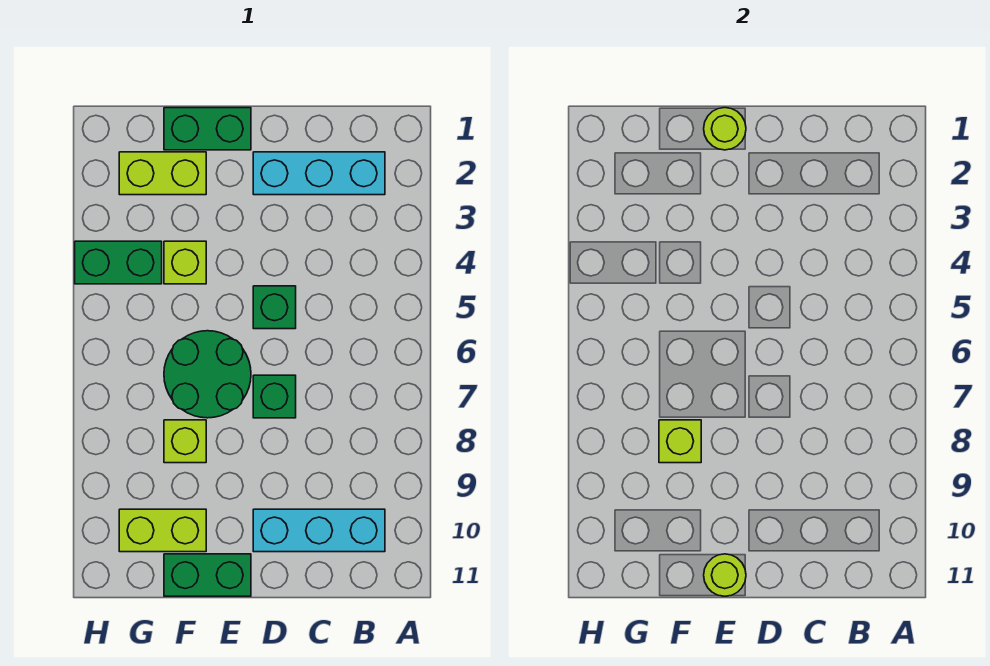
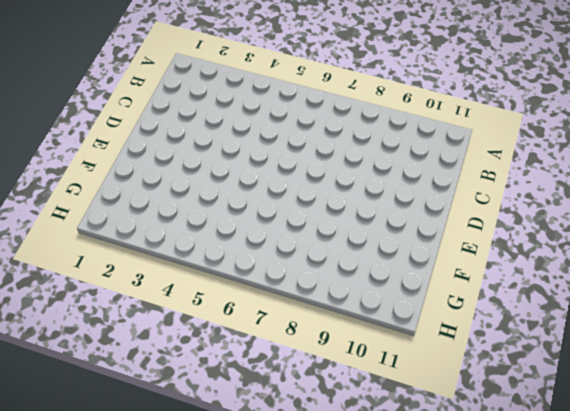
none -> cyan 1x3 brick [253,152,385,195]
none -> cyan 1x3 brick [253,509,385,552]
none -> green 1x1 brick [253,286,296,329]

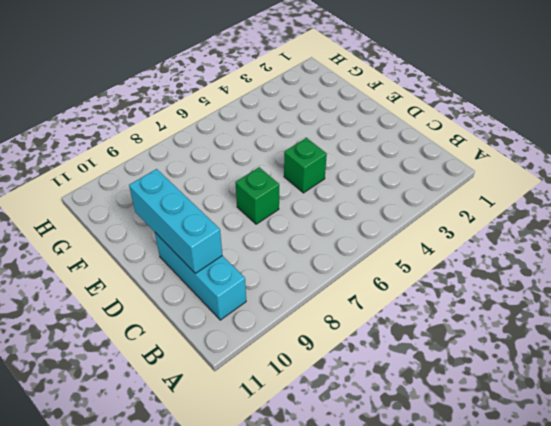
cyan 1x3 brick [129,169,222,273] -> cyan 1x3 brick moved to [253,152,385,195]
none -> green 1x2 brick [164,108,251,150]
none -> green 2x2 round brick [164,331,251,418]
none -> green 1x2 brick [164,554,251,596]

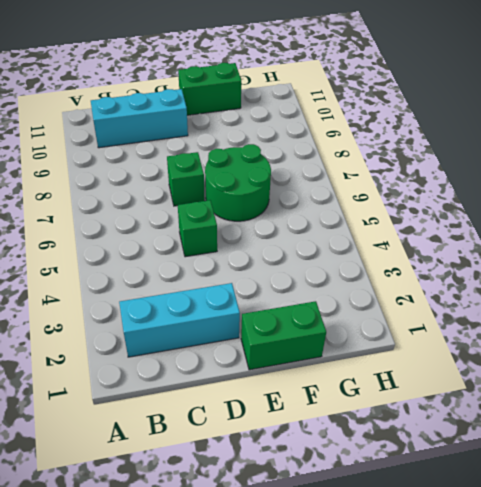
none -> lime 1x2 brick [119,152,206,195]
none -> lime 1x1 brick [164,241,206,284]
none -> lime 1x1 brick [164,420,206,463]

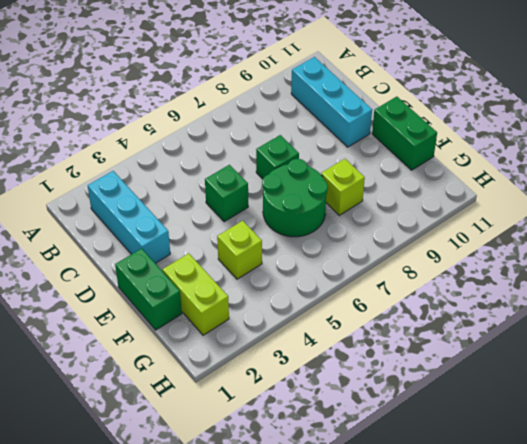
none -> lime 1x2 brick [119,509,206,552]
none -> green 1x2 brick [75,241,162,284]
none -> lime 1x1 round brick [704,108,746,150]

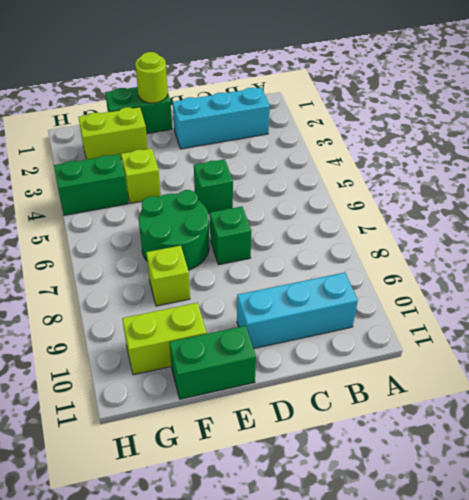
none -> lime 1x1 round brick [704,554,746,596]
none -> lime 1x1 brick [659,420,701,463]

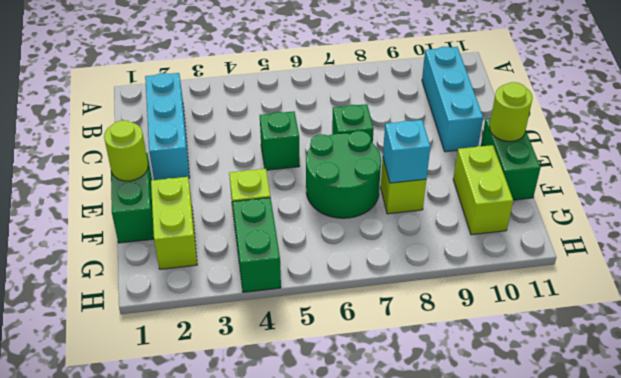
cyan 1x1 brick [383,120,430,183] -> lime 1x1 brick [659,420,701,463]

